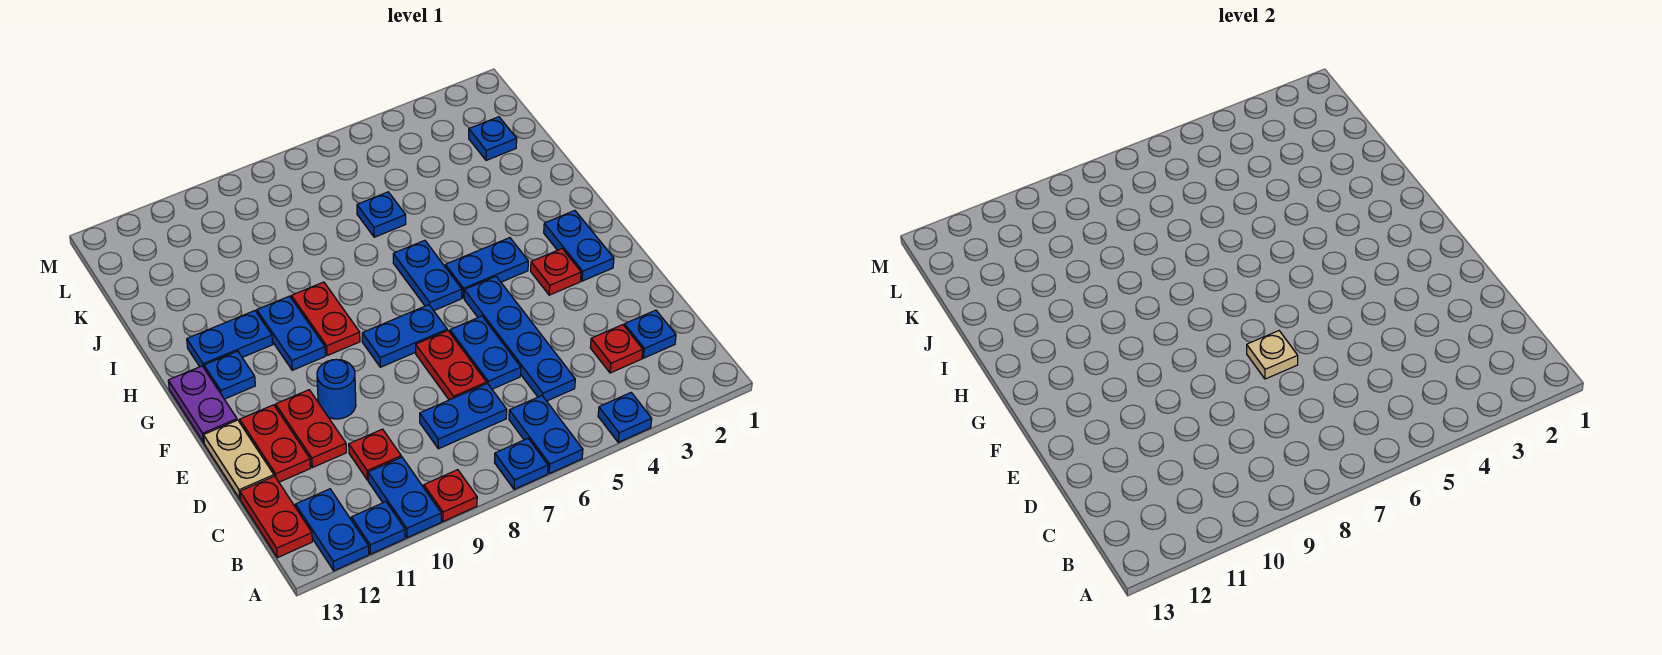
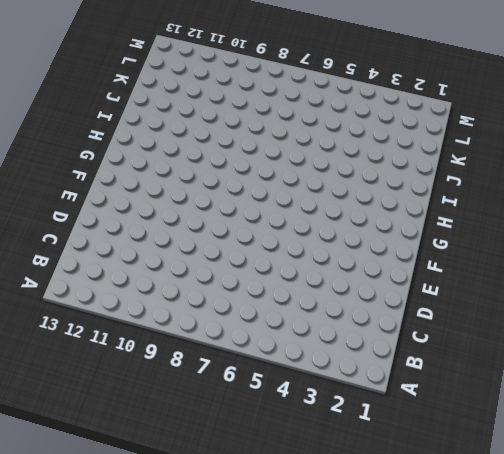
none -> blue 1x1 plate [598,393,652,442]
none -> blue 1x2 plate [509,396,583,474]
none -> blue 1x1 plate [495,439,548,489]
none -> red 1x1 plate [424,470,477,521]

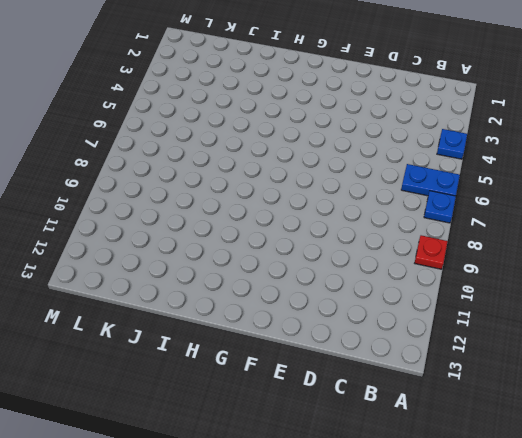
none -> blue 1x2 plate [368,457,441,538]
none -> blue 1x1 plate [351,502,405,554]
none -> blue 1x2 plate [295,489,369,571]
none -> red 1x2 plate [240,476,312,558]

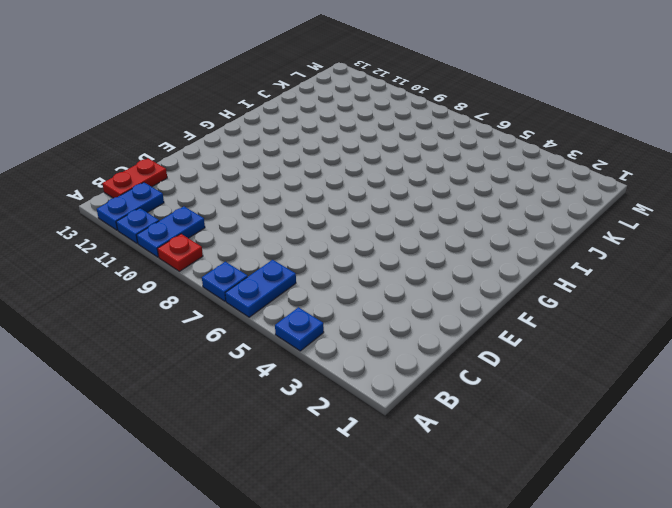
none -> blue 1x1 plate [624,310,676,358]
none -> red 1x1 plate [590,325,643,373]
none -> blue 1x4 plate [464,276,575,401]
none -> blue 1x2 plate [420,384,507,449]

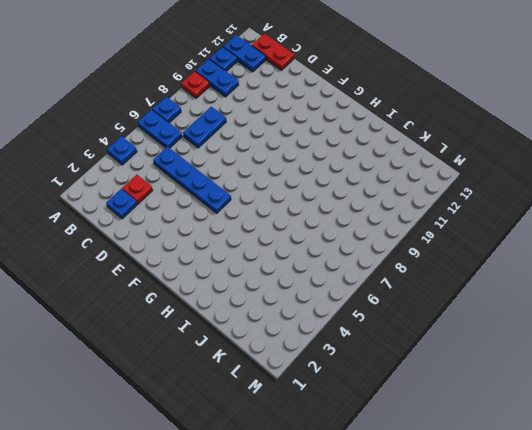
none -> red 1x1 plate [349,429,401,480]
none -> blue 1x2 plate [450,316,521,389]
none -> red 1x2 plate [416,331,487,400]
none -> red 1x2 plate [276,390,346,468]

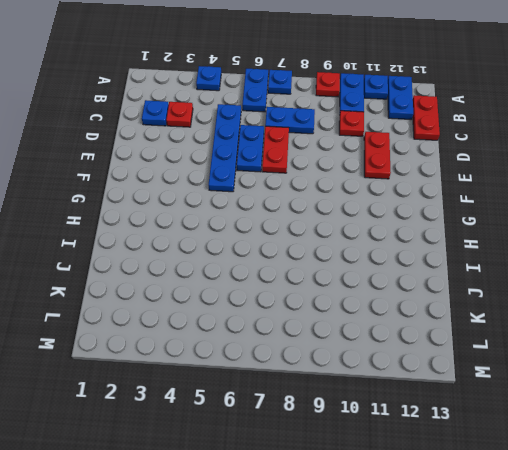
none -> red 1x2 plate [240,405,311,482]
none -> tan 1x2 plate [204,420,274,499]
none -> blue 1x1 round brick [317,359,356,419]
none -> blue 1x2 plate [544,211,614,281]

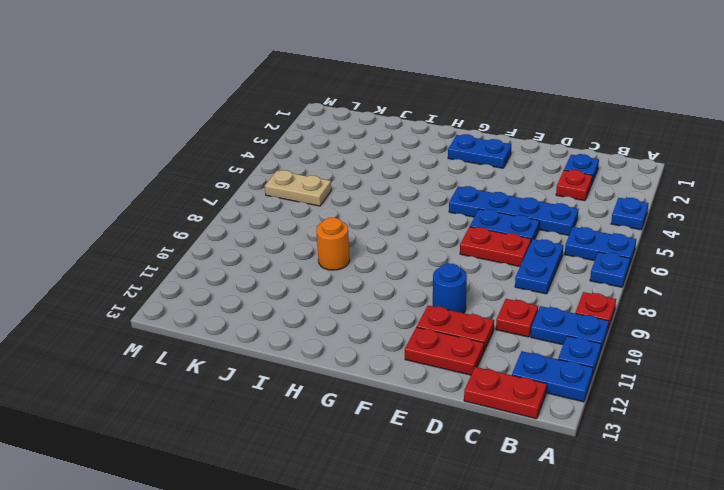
orange 1x1 round brick [316,218,350,270] -> none
tan 1x2 plate [265,170,331,206] -> tan 1x2 plate moved to [204,420,274,499]
none -> red 1x1 plate [531,249,581,295]
none -> blue 1x2 plate [362,305,447,367]
none -> purple 1x2 plate [168,366,237,443]
none -> blue 1x2 plate [445,238,528,298]

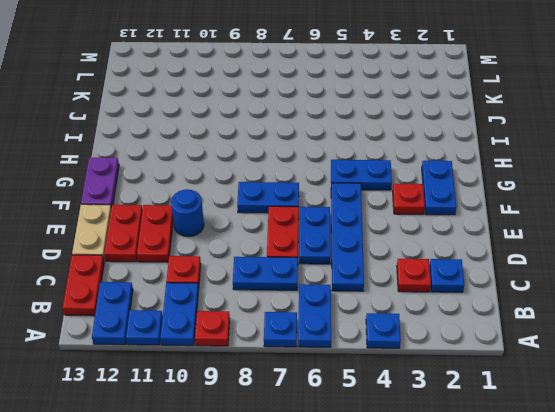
none -> blue 1x2 plate [393,240,462,311]
none -> red 1x2 plate [291,282,360,356]
none -> blue 1x2 plate [257,296,325,370]
none -> blue 1x1 plate [204,351,255,399]

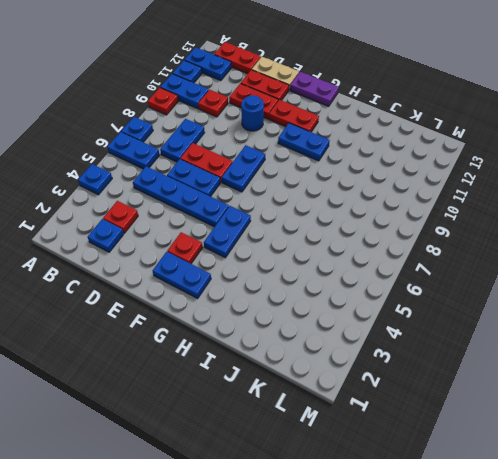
red 1x2 plate [269,100,319,132] -> red 1x2 plate moved to [291,282,360,356]
none -> blue 1x2 plate [393,240,462,311]
none -> blue 1x1 plate [204,351,255,399]
none -> blue 1x2 plate [187,311,273,368]
none -> blue 1x1 plate [357,192,406,237]

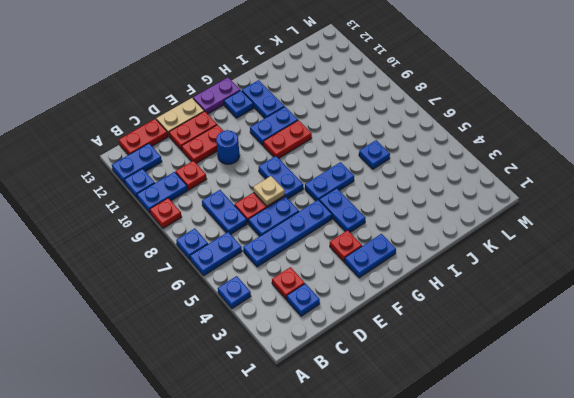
none -> blue 1x1 plate [469,117,517,160]

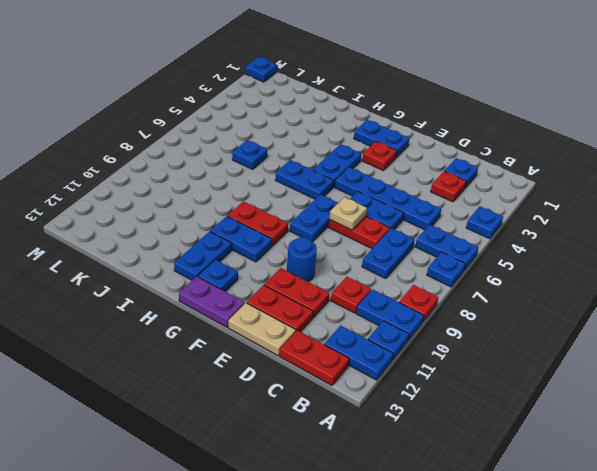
blue 1x1 plate [246,57,277,82] -> blue 1x1 plate moved to [469,117,517,160]

